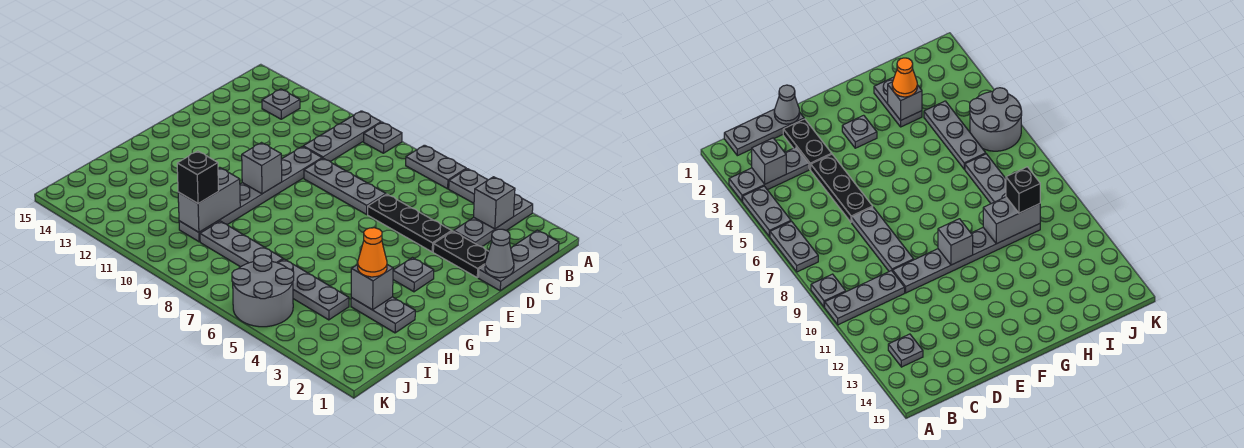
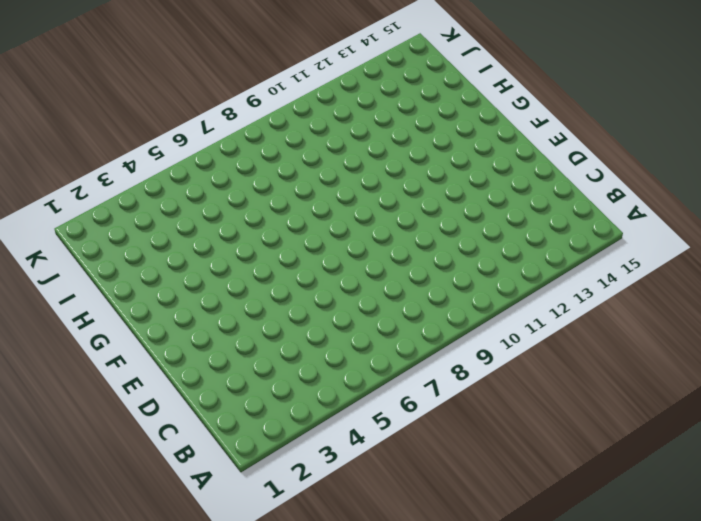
none -> grey 1x3 plate [454,194,533,247]
none -> grey 1x2 plate [449,169,488,203]
none -> grey 1x2 plate [406,145,466,189]

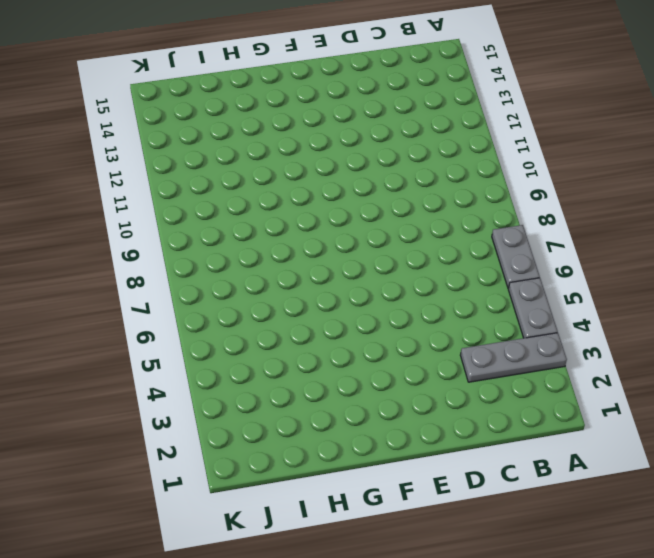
none -> grey 1x1 plate [364,122,402,153]
none -> grey 1x3 plate [303,111,381,162]
none -> grey 1x3 plate [478,230,559,291]

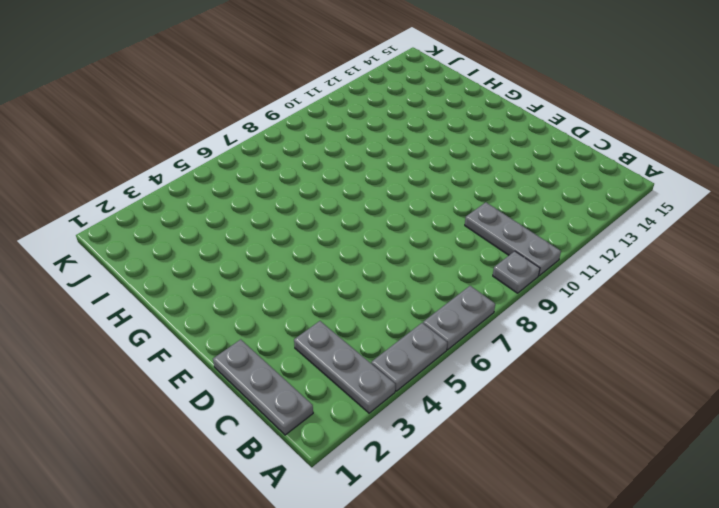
none -> grey 1x1 plate [262,89,300,119]
none -> black 1x2 plate [433,231,489,278]
none -> black 1x3 plate [368,194,452,252]

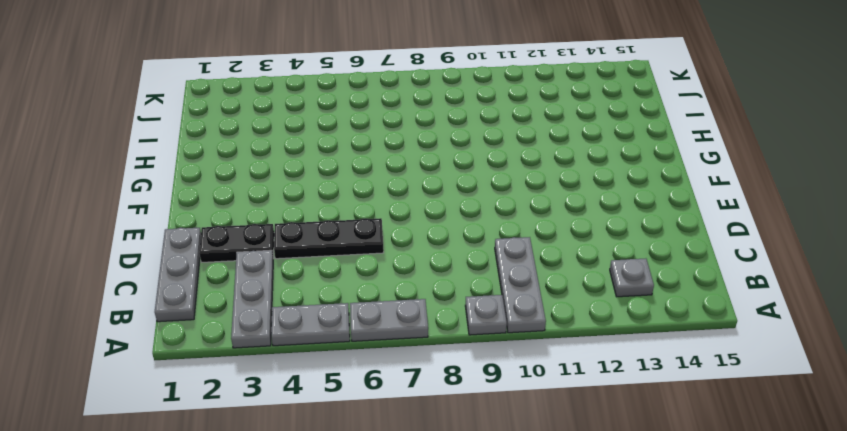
none -> grey 1x3 plate [304,158,386,214]
none -> grey 1x6 plate [179,147,322,242]
none -> grey 1x1 plate [393,258,434,292]

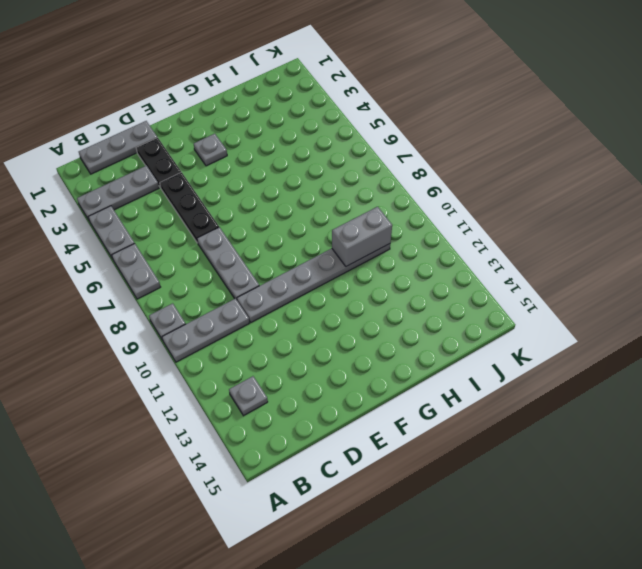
none -> grey 1x2 plate [351,297,415,333]
none -> grey 1x3 plate [278,259,349,320]
none -> grey 1x3 plate [200,221,283,267]

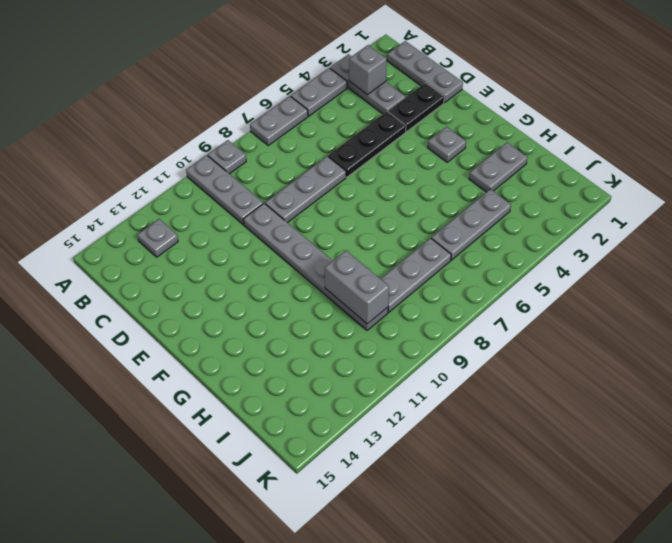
none -> grey 2x2 round brick [232,255,294,327]
none -> grey 1x1 cone [485,229,514,278]
none -> grey 1x1 brick [242,143,282,194]

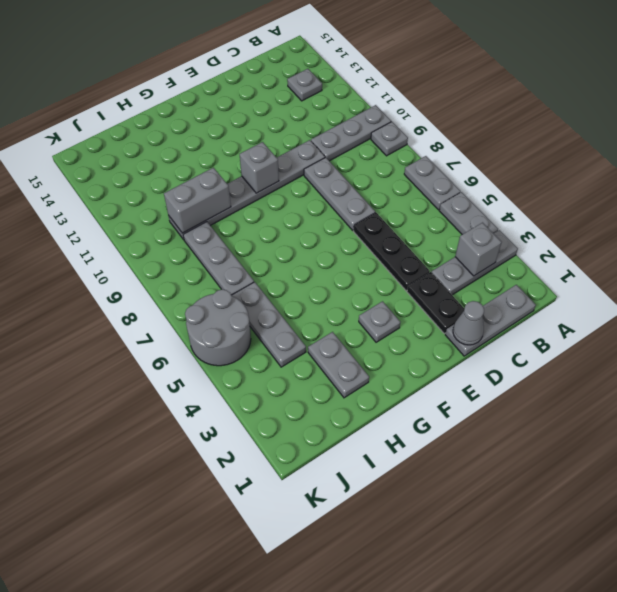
none -> grey 1x1 brick [351,264,393,310]
none -> orange 1x1 cone [358,228,387,277]
none -> black 1x1 brick [177,151,219,204]

